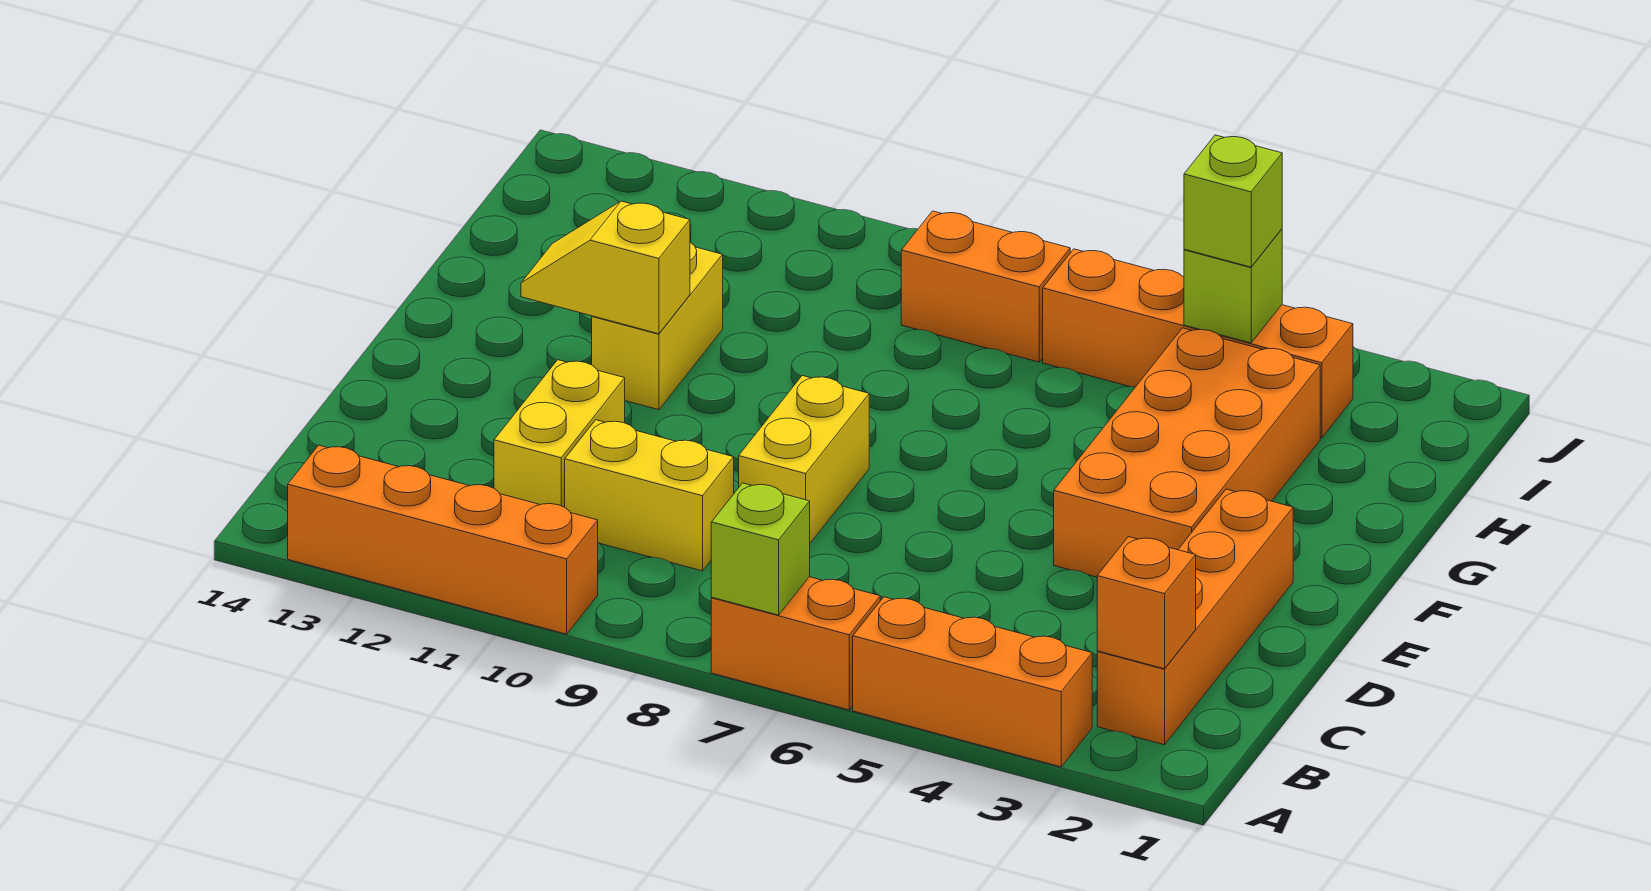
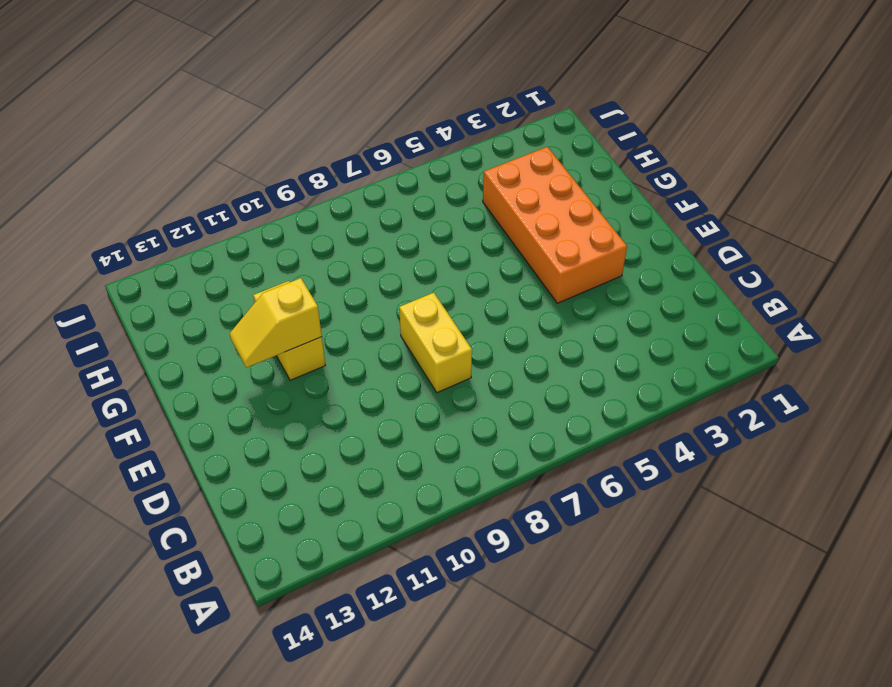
none -> orange 1x3 brick [853,597,1092,767]
none -> orange 1x2 brick [711,577,880,710]
none -> orange 1x4 brick [288,445,598,634]

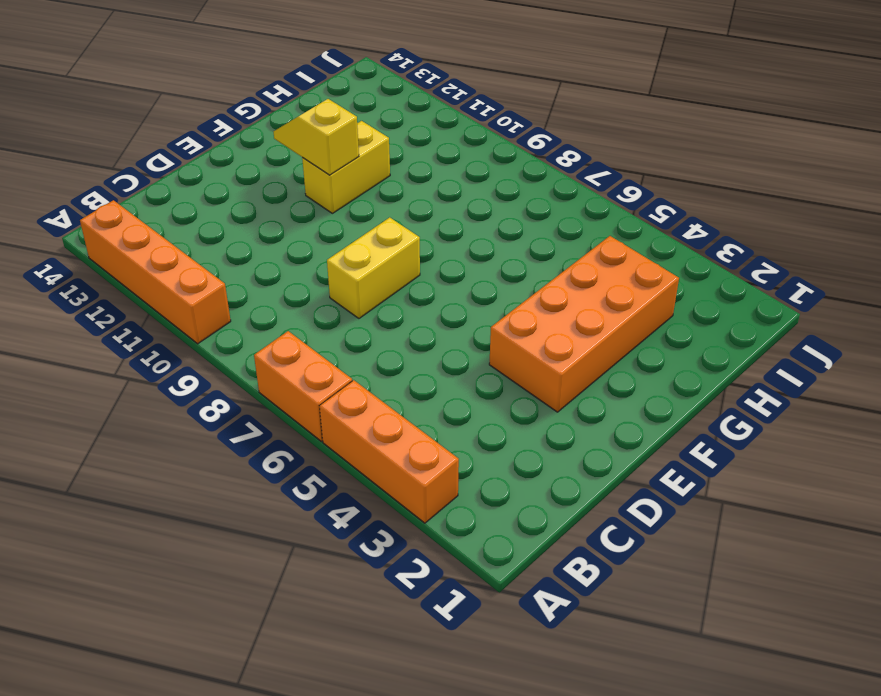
none -> orange 1x4 brick [1097,489,1293,745]
none -> yellow 1x2 brick [565,420,734,571]
none -> yellow 1x2 brick [494,360,625,507]

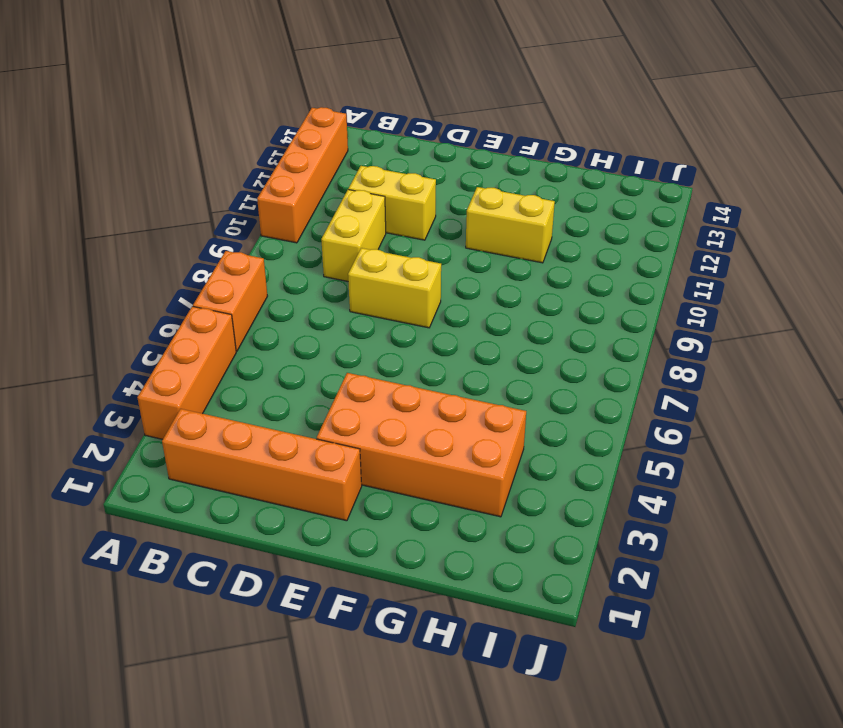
none -> orange 1x4 brick [1043,249,1353,438]
none -> orange 1x2 brick [901,211,1070,362]
none -> lime 1x1 brick [711,483,810,615]

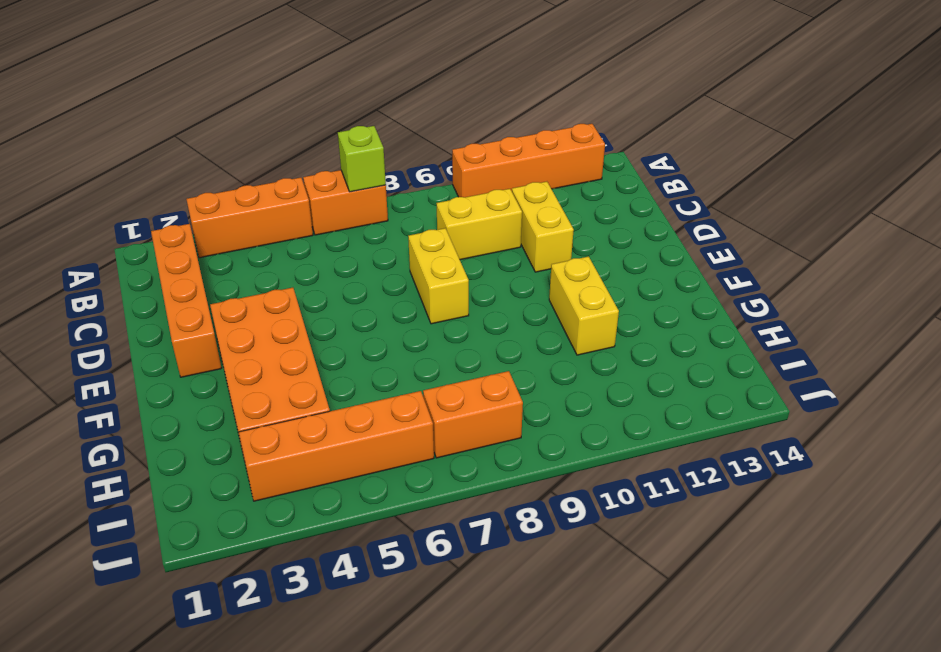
none -> orange 1x1 brick [1097,537,1196,669]
none -> yellow 1x2 slope [521,201,690,334]
none -> lime 1x1 brick [1184,229,1282,343]

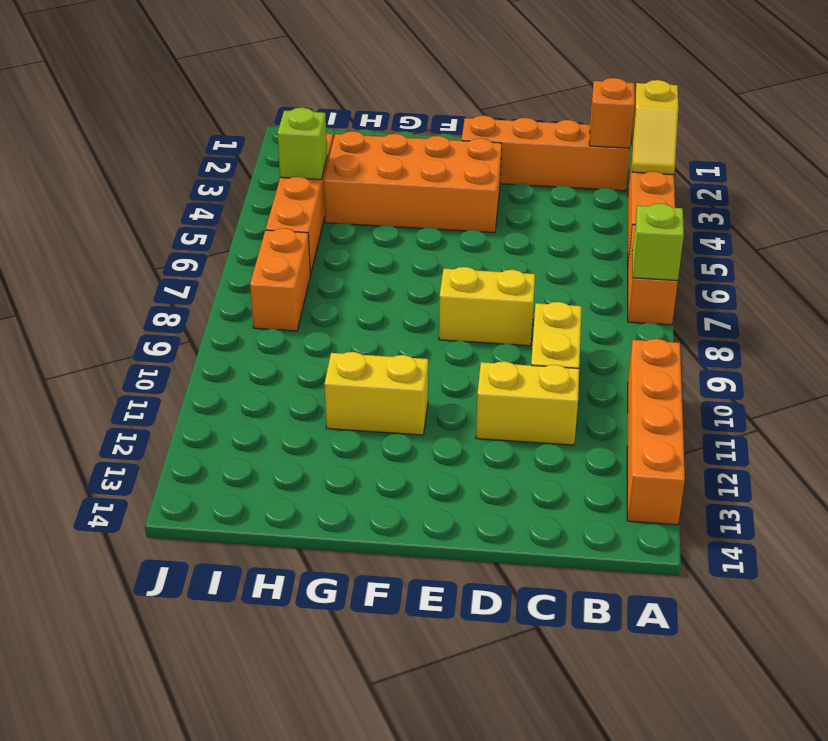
yellow 1x2 slope [632,80,678,174] -> yellow 1x2 slope moved to [521,201,690,334]
none -> lime 1x1 brick [1184,135,1282,267]

